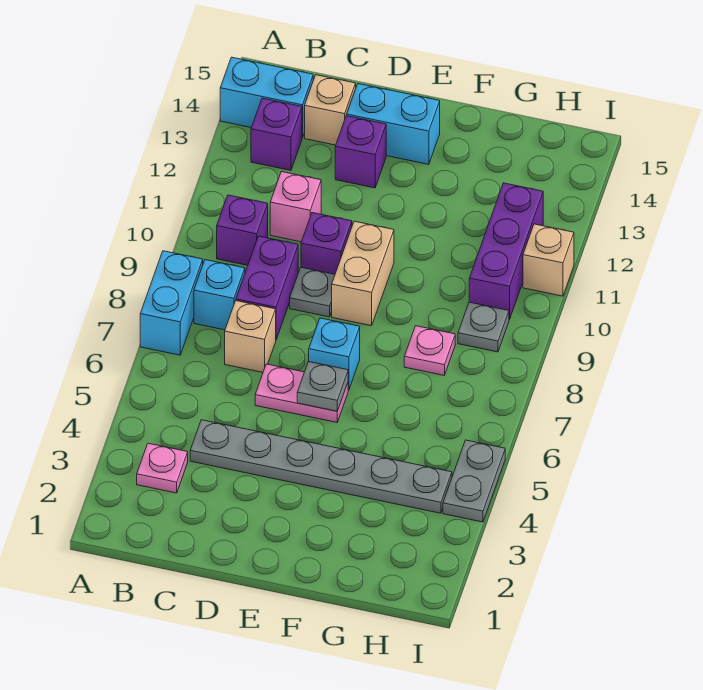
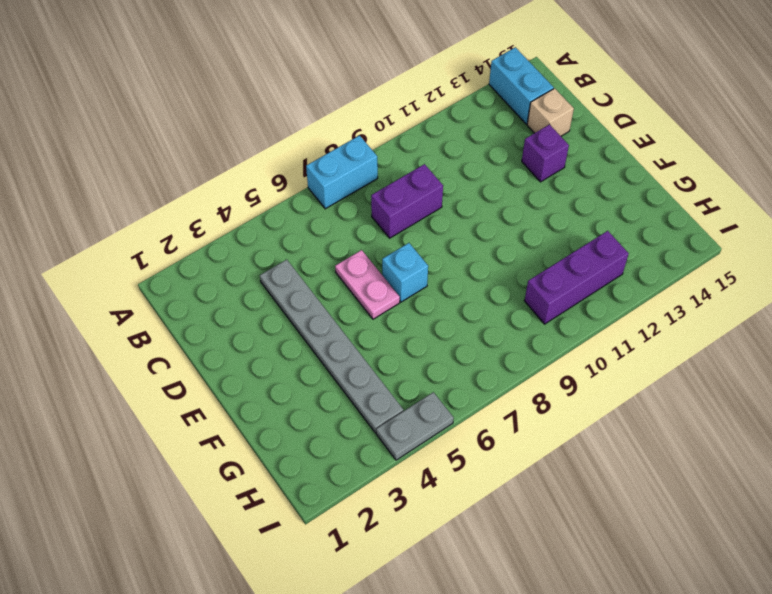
none -> pink 1x1 plate [137,443,188,493]
none -> cyan 1x1 brick [194,260,245,330]
none -> purple 1x1 brick [217,195,268,265]

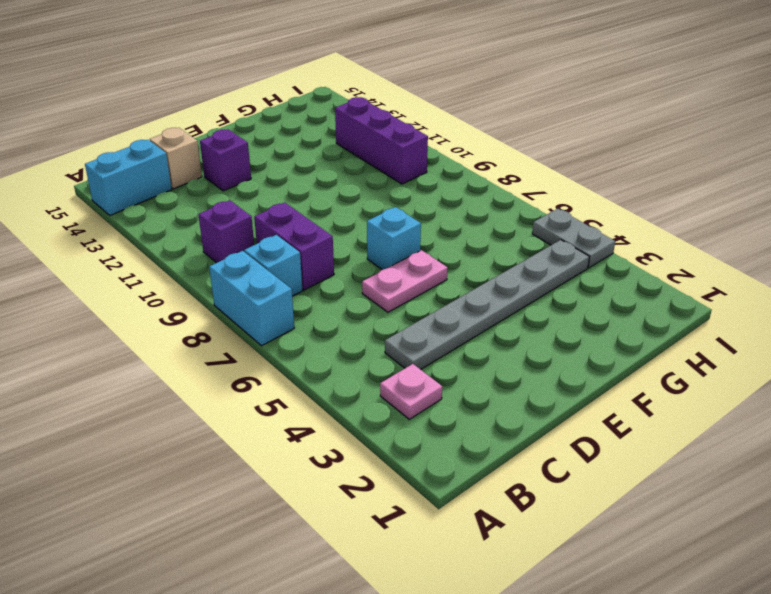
none -> purple 1x1 brick [251,98,302,170]
none -> tan 1x1 brick [225,301,276,372]
none -> pink 1x1 brick [270,172,321,242]

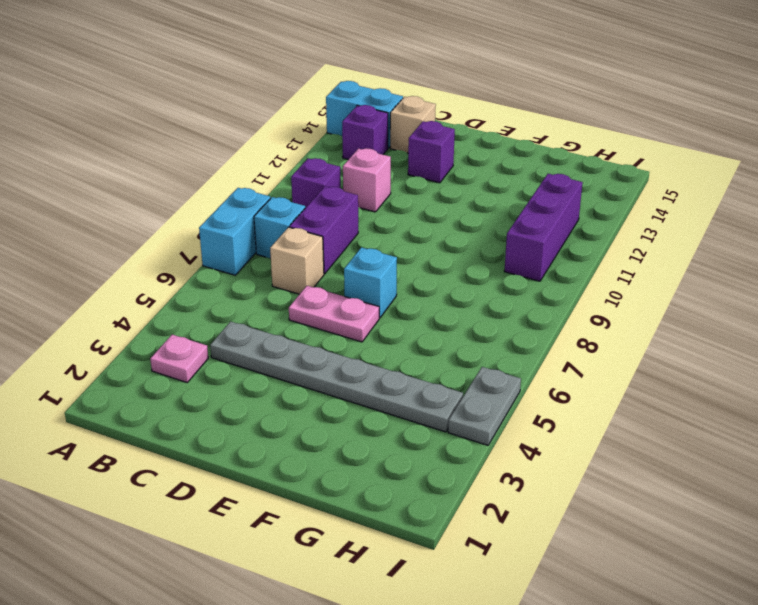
none -> grey 1x1 plate [290,267,335,317]
none -> purple 1x1 brick [301,213,352,274]
none -> cyan 1x2 brick [347,84,440,164]

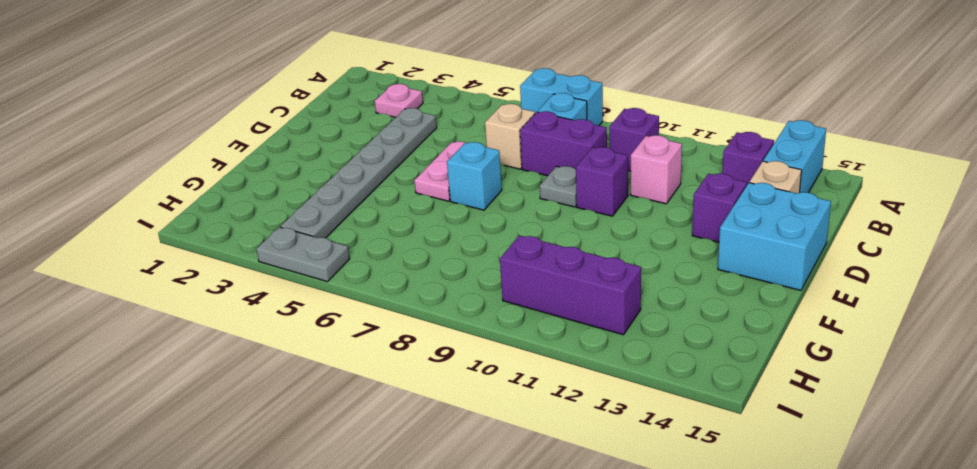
cyan 2x2 brick [718,183,831,290] -> cyan 1x2 brick [347,84,440,164]
none -> tan 1x2 brick [332,221,394,326]
none -> pink 1x1 plate [404,326,455,375]
none -> grey 1x1 plate [458,302,509,352]

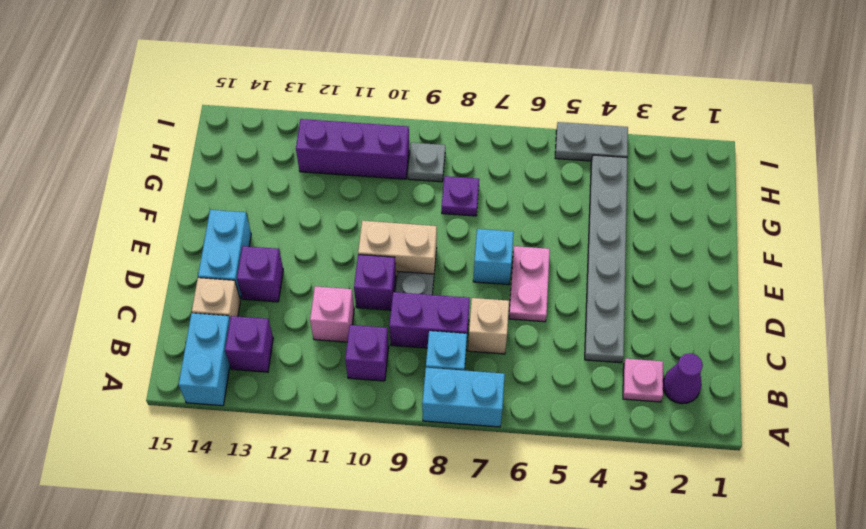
purple 1x1 cone [663,353,703,404] -> none
purple 1x1 plate [442,176,479,216] -> pink 1x1 plate [404,326,455,375]
none -> tan 1x1 brick [523,224,574,296]
none -> grey 1x1 plate [297,362,348,411]

